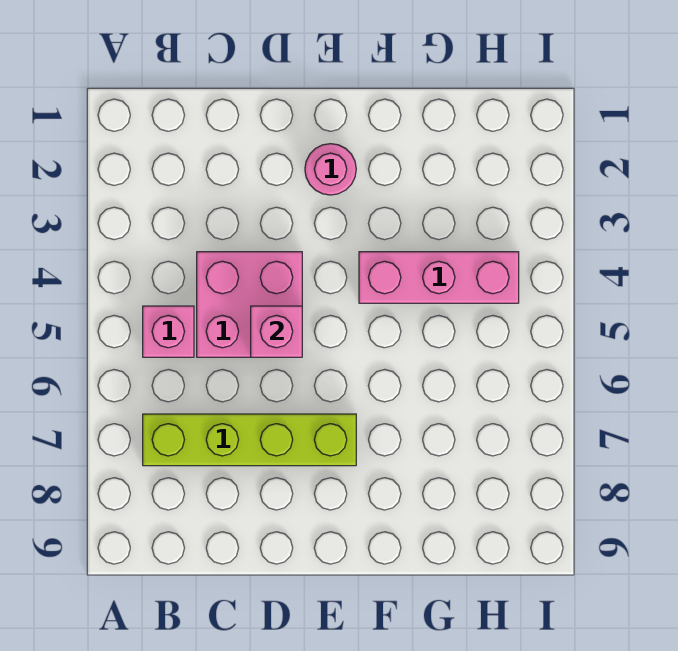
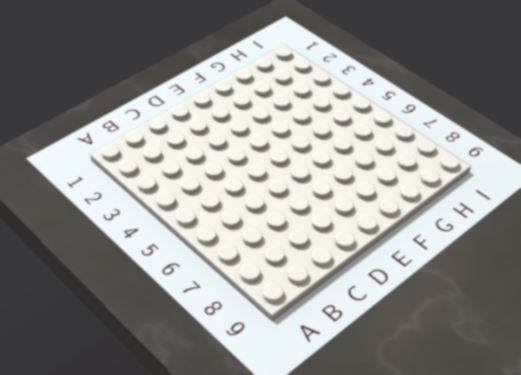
none -> pink 1x1 brick [143,306,194,357]
none -> lime 1x4 brick [143,414,356,466]

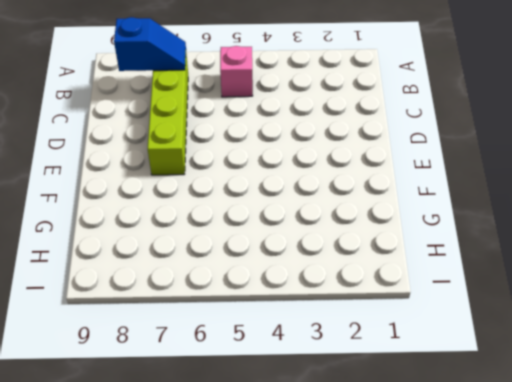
blue 1x2 slope [114,17,186,71] -> none
none -> pink 2x2 brick [197,252,302,357]
none -> pink 1x1 round brick [305,144,356,195]

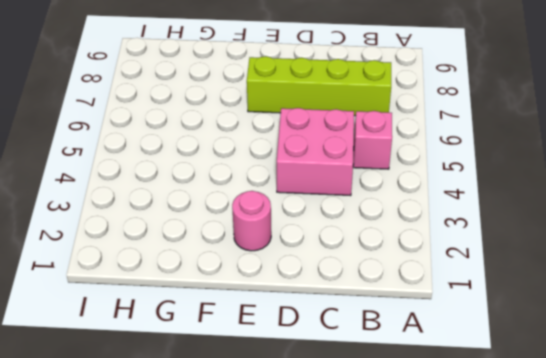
none -> pink 1x3 brick [359,252,519,303]
none -> pink 1x1 brick [251,306,302,357]

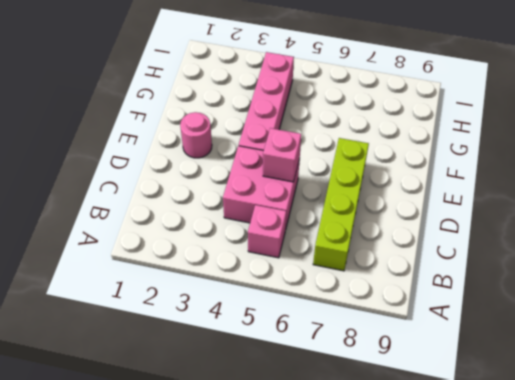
pink 1x4 brick [239,52,294,151] -> pink 1x3 brick [359,252,519,303]

